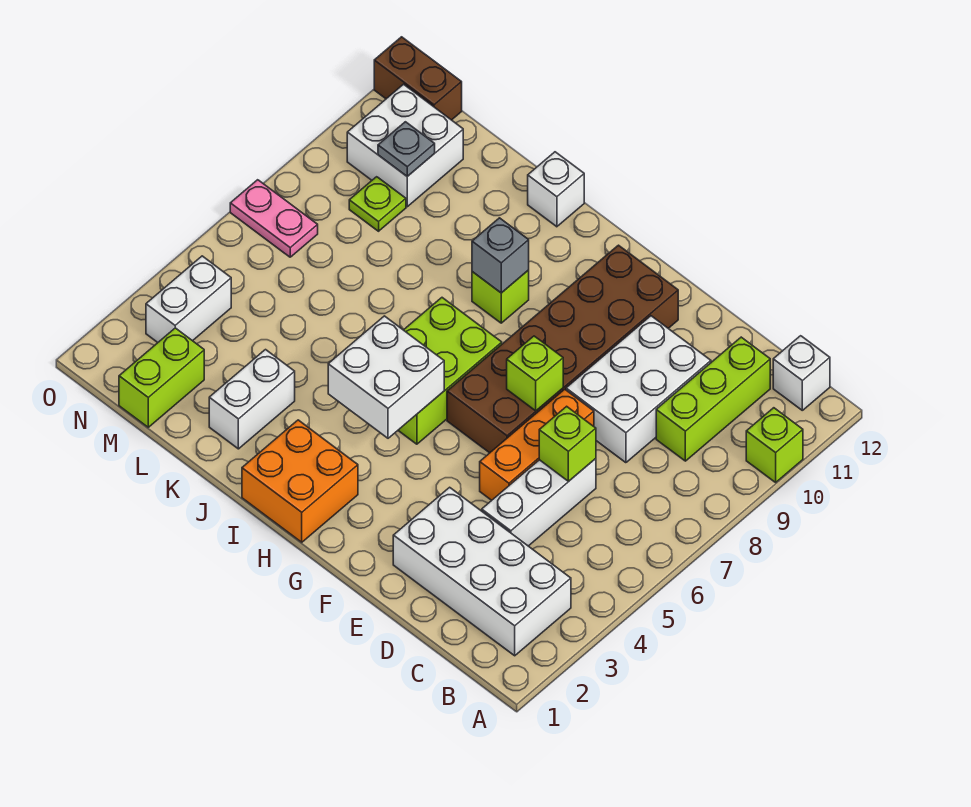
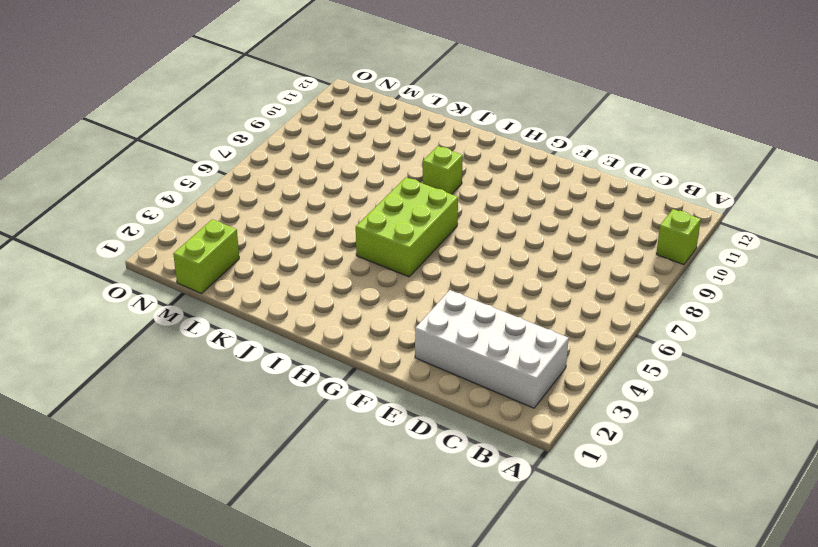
none -> white 1x1 brick [773,336,830,410]
none -> lime 1x3 brick [656,337,770,461]
none -> white 1x3 brick [482,459,596,546]

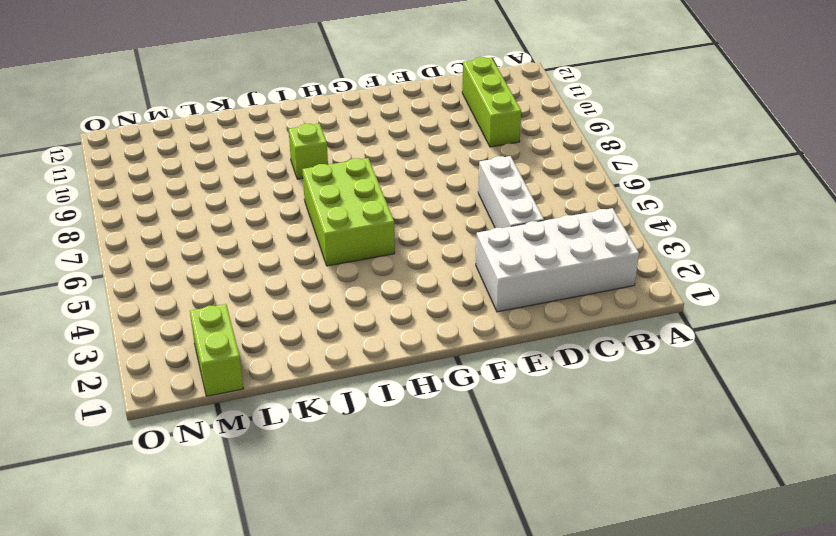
none -> lime 1x1 brick [746,408,803,482]
none -> white 1x1 brick [773,336,830,410]
none -> white 2x3 brick [566,316,711,463]

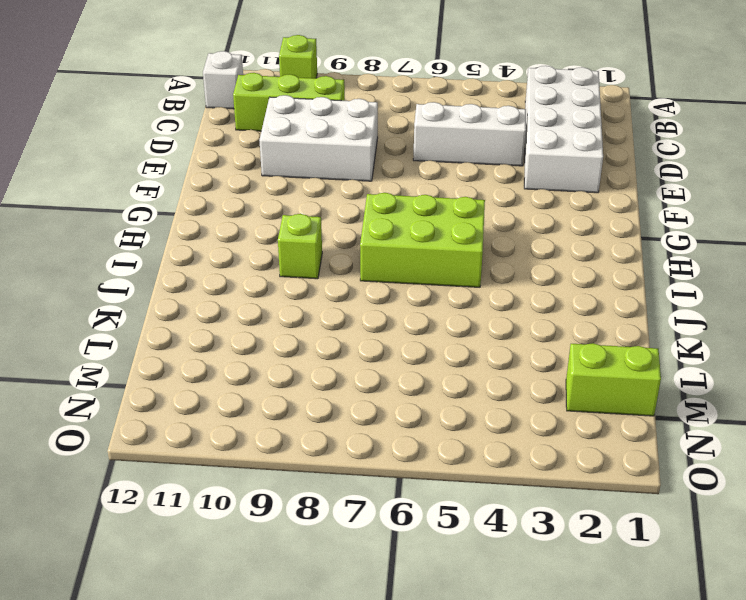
none -> orange 1x3 brick [480,389,594,500]
none -> brown 2x6 brick [447,245,678,453]
none -> orange 2x2 brick [242,420,358,542]

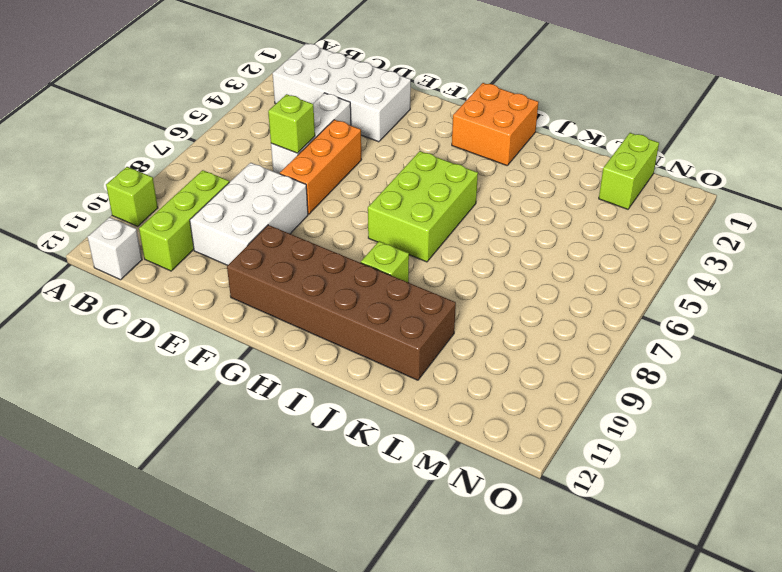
brown 2x6 brick [227,225,456,380] -> brown 2x6 brick turned to [447,245,678,453]
none -> white 1x1 brick [528,152,584,227]
none -> white 1x2 brick [209,350,295,449]
none -> lime 1x1 plate [349,177,406,231]

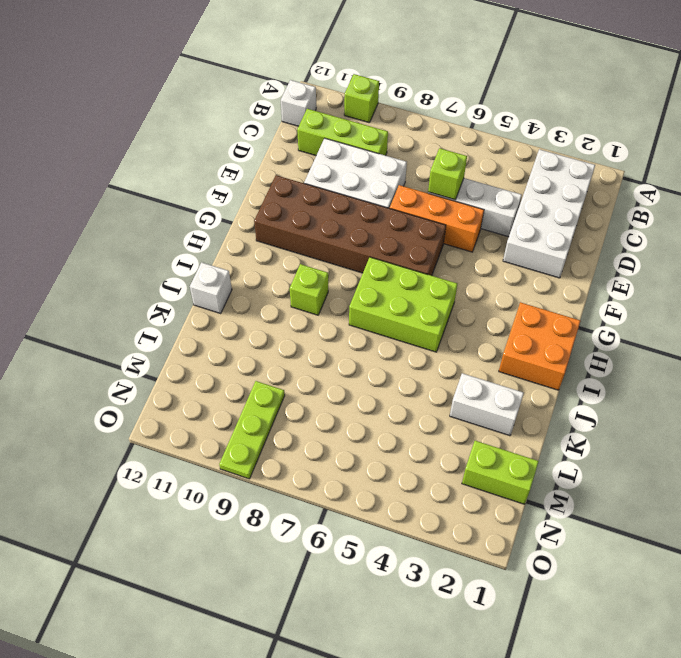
lime 1x3 plate [219,381,285,479] -> lime 1x1 plate [349,177,406,231]
none -> white 2x2 brick [347,84,463,207]
none -> white 1x2 brick [146,256,231,342]
none -> pink 1x2 plate [230,180,318,257]

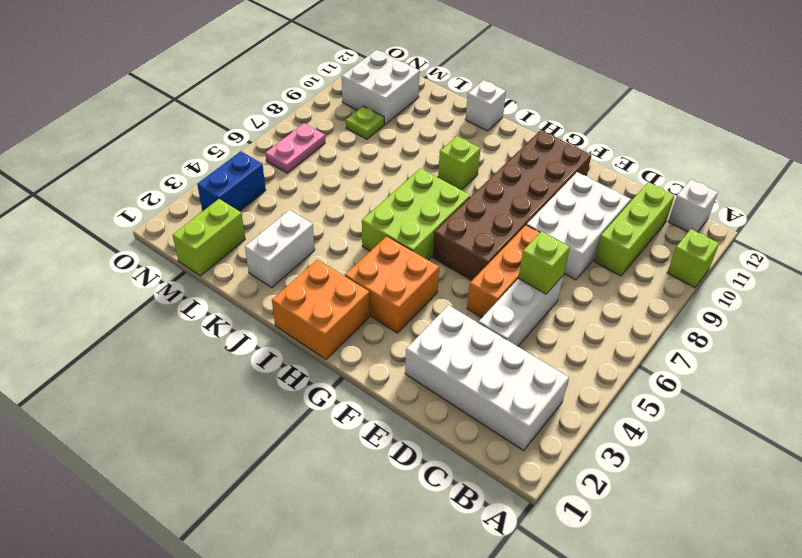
orange 2x2 brick [345,236,439,333] -> none
blue 1x2 brick [197,151,266,211] -> white 1x2 brick [146,256,231,342]
pink 1x2 plate [265,123,325,173] -> pink 1x2 plate turned to [230,180,318,257]
none -> brown 1x2 brick [374,37,462,120]
none -> lime 1x1 brick [507,336,563,411]
none -> white 2x2 brick [328,316,444,438]

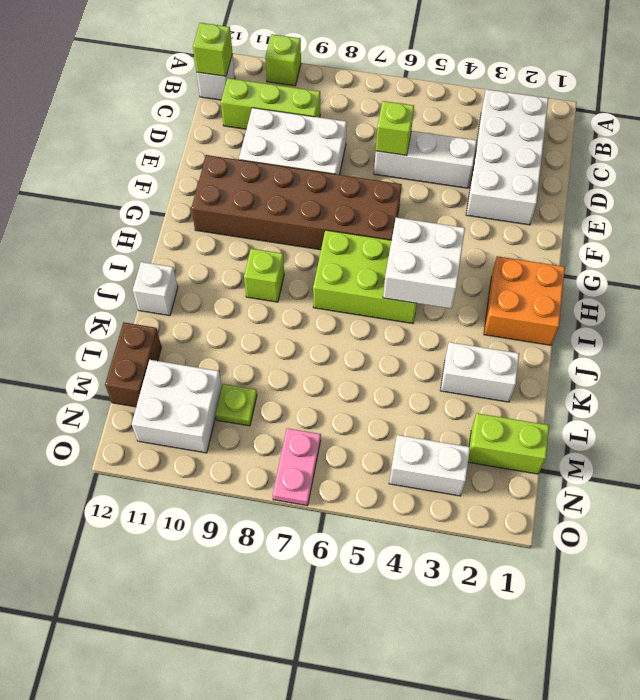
lime 1x1 brick [193,23,233,76] -> lime 1x1 brick moved to [507,336,563,411]
brown 1x2 brick [105,322,162,407] -> brown 1x2 brick moved to [374,37,462,120]
none -> orange 1x3 brick [480,389,594,500]
none -> grey 1x1 brick [472,218,529,293]
none -> grey 1x1 plate [378,122,435,176]

